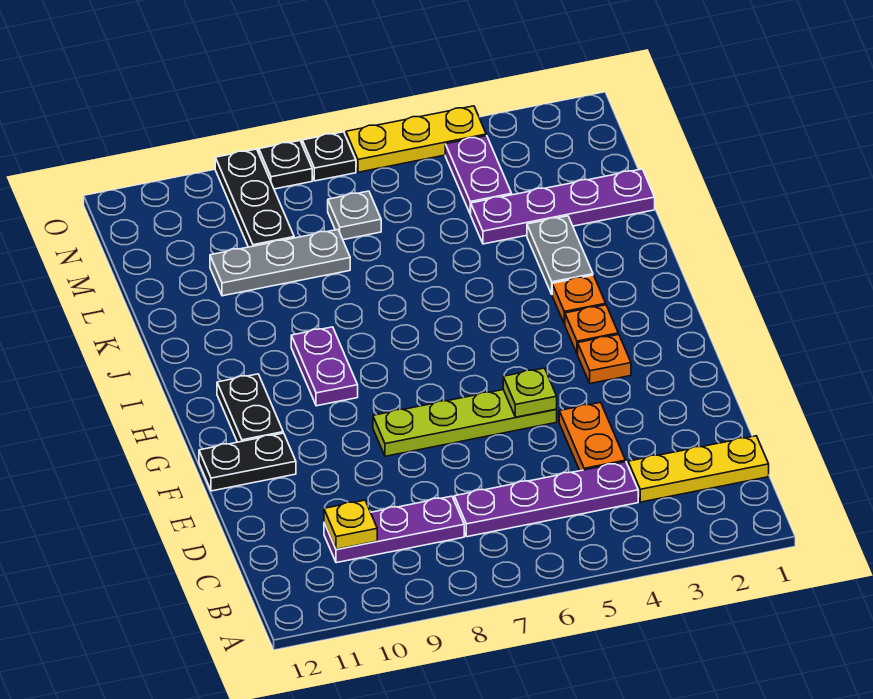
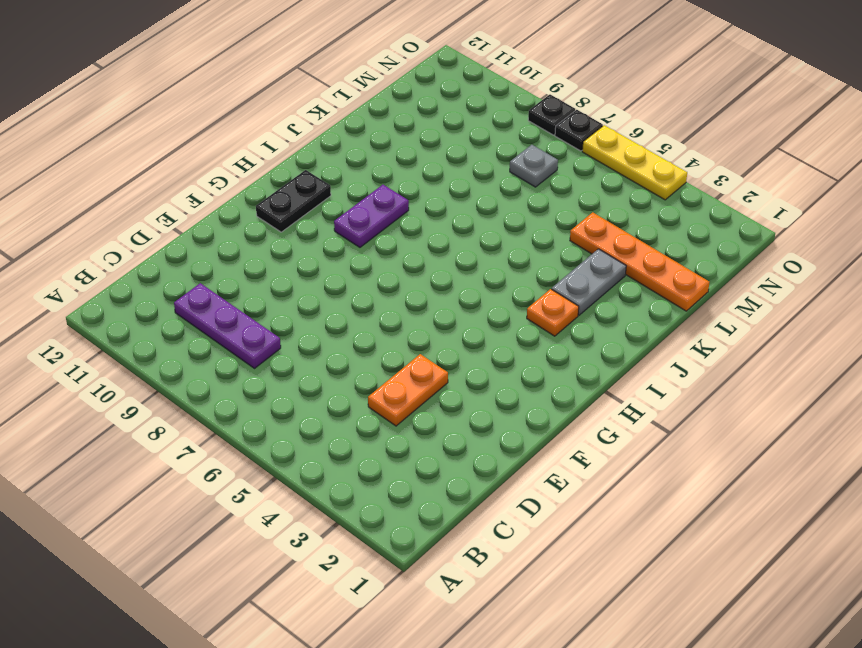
orange 1x4 plate [570,212,709,311] -> purple 1x4 plate [471,169,655,244]
none -> yellow 1x3 plate [628,436,769,502]
none -> purple 1x4 plate [454,462,638,537]
none -> lime 1x4 plate [373,390,557,456]

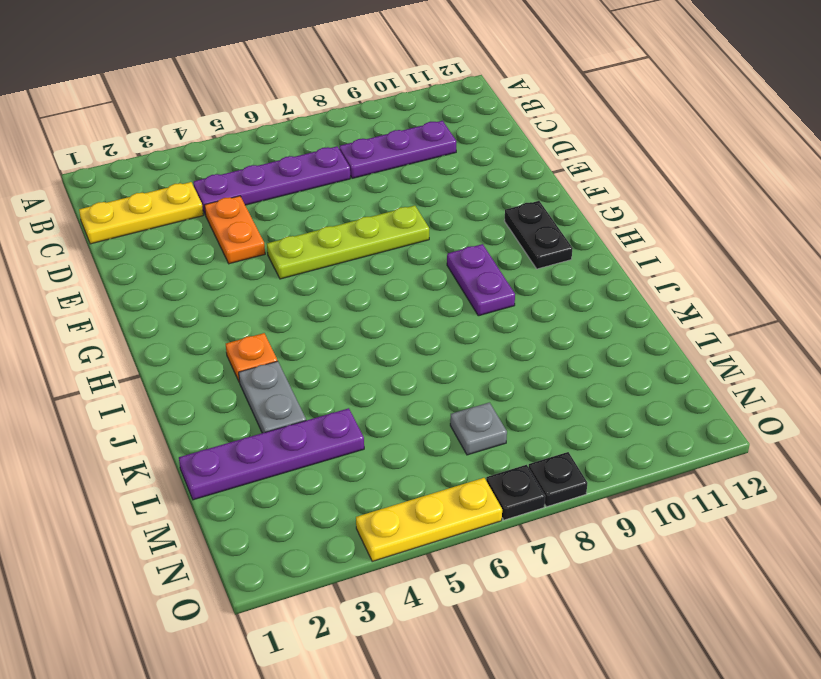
none -> black 1x2 plate [199,433,296,491]
none -> orange 1x1 plate [578,334,631,384]
none -> orange 1x1 plate [565,305,618,354]

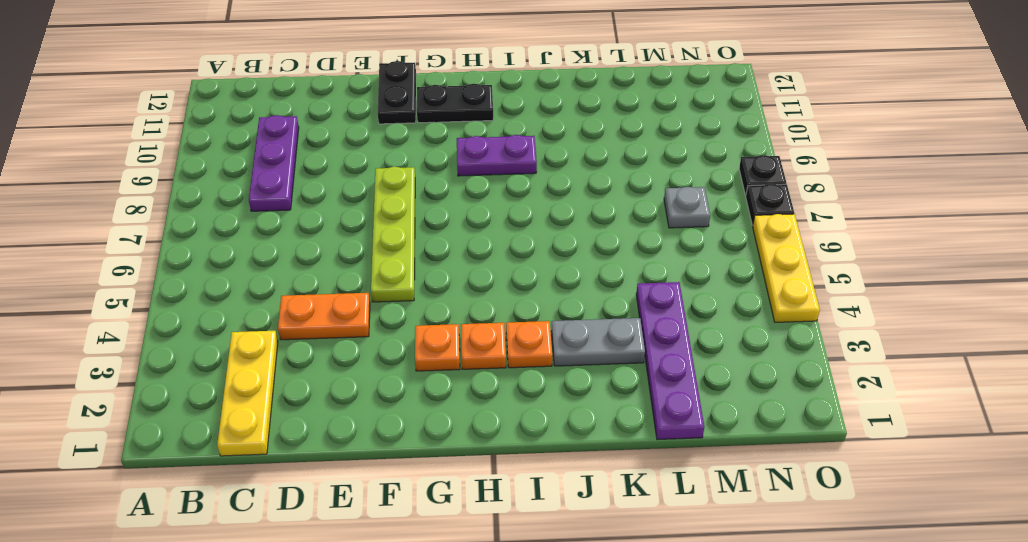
none -> purple 1x4 plate [454,462,638,537]
none -> grey 1x3 plate [210,230,350,296]
none -> purple 1x2 plate [445,136,512,214]

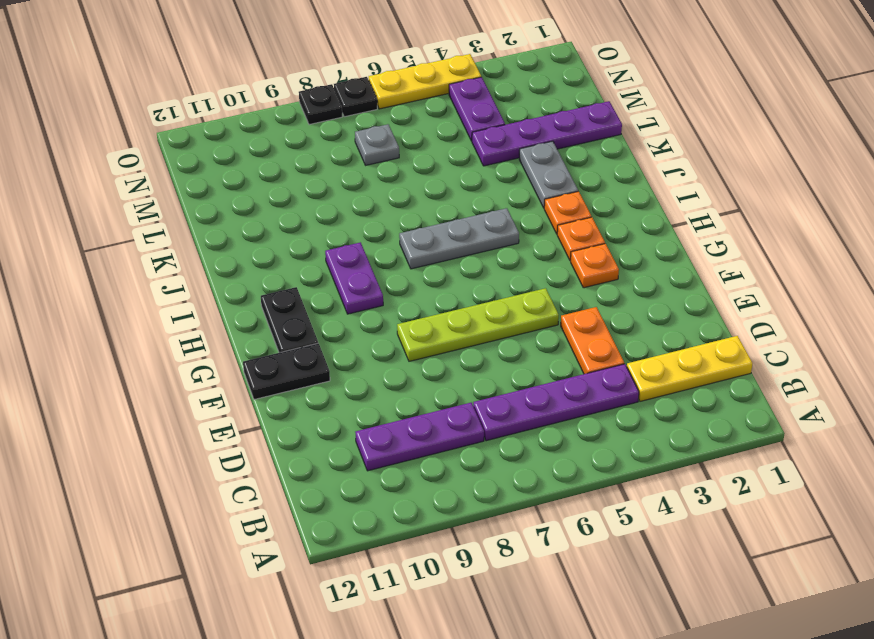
grey 1x3 plate [399,208,519,269] -> grey 1x3 plate moved to [210,230,350,296]
none -> black 1x3 plate [215,149,294,247]
none -> yellow 1x1 plate [324,500,377,549]
none -> lime 1x1 plate [503,368,557,417]

